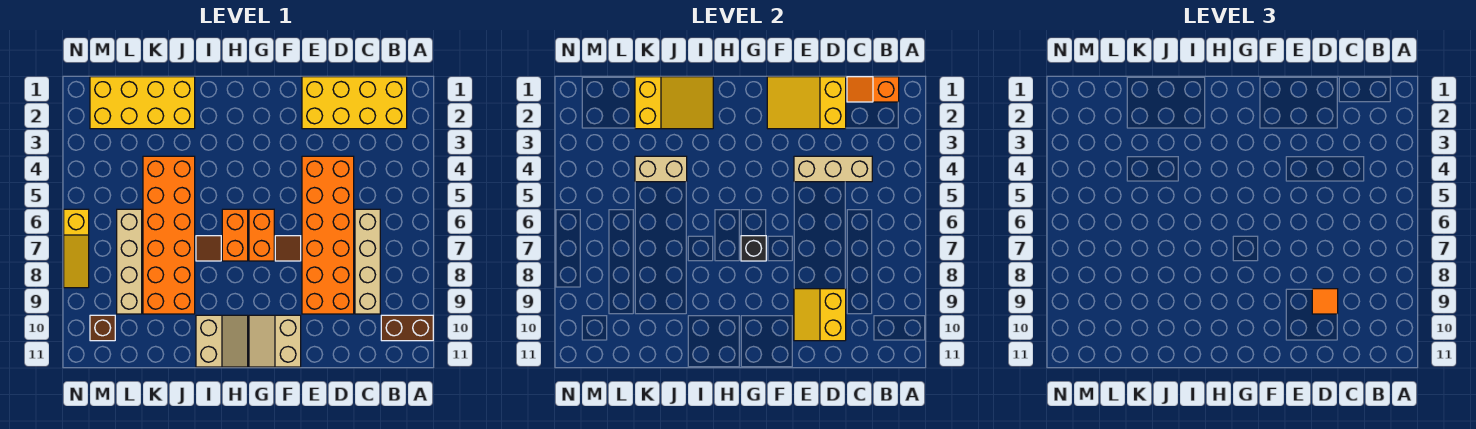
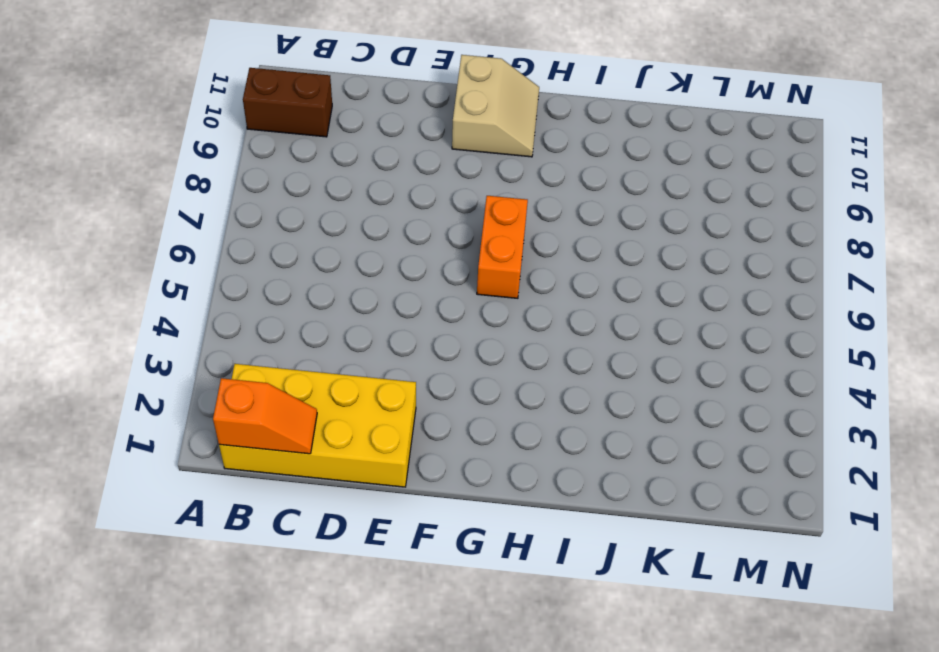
none -> tan 1x4 brick [355,209,380,314]
none -> orange 2x6 brick [302,156,354,314]
none -> brown 1x1 tile [275,236,301,261]

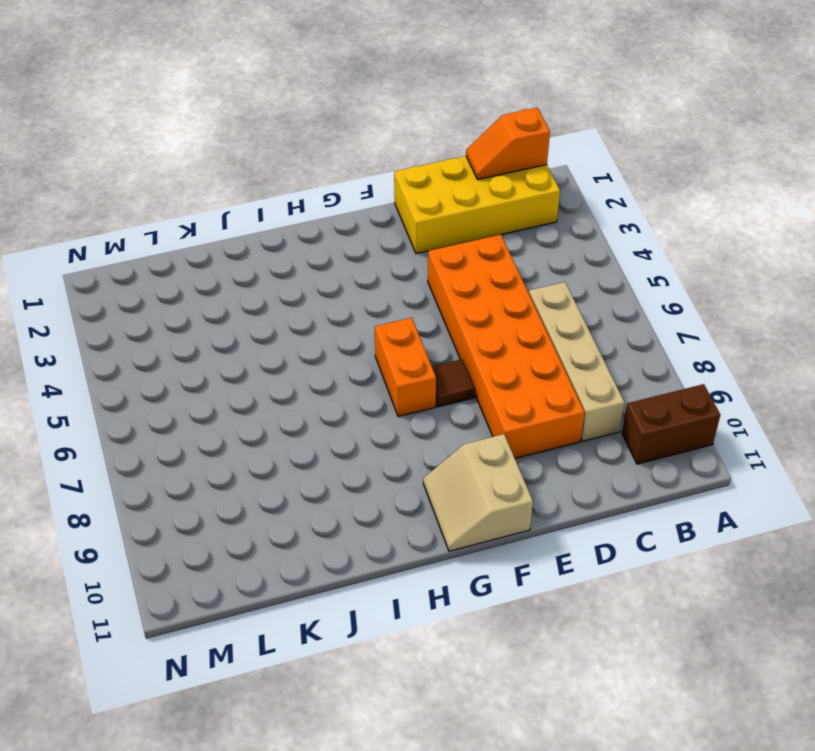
none -> orange 1x2 brick [222,209,248,261]
none -> tan 2x2 slope [196,315,248,367]
none -> brown 1x1 tile [196,236,221,261]

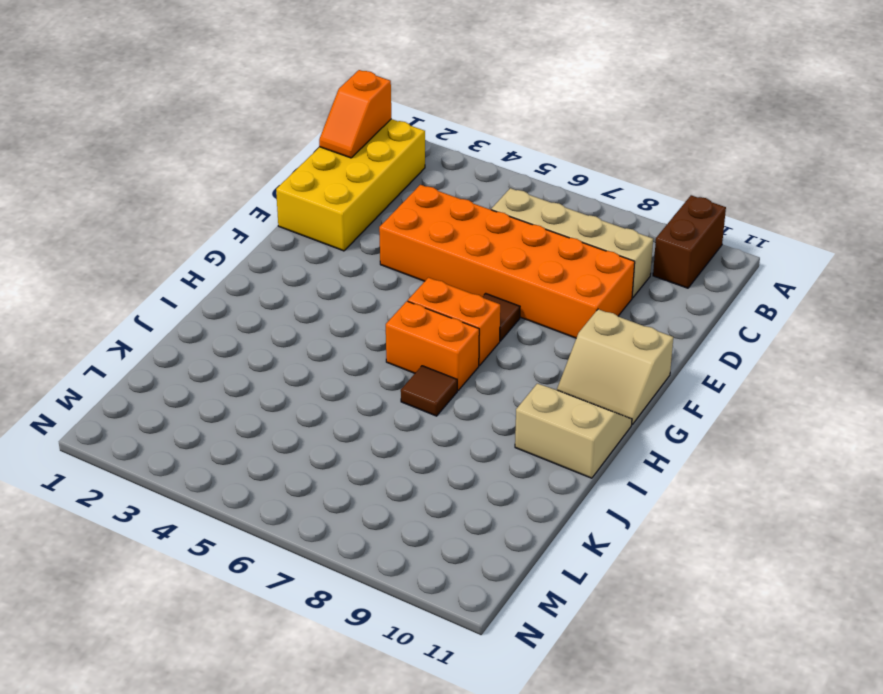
none -> yellow 2x4 brick [90,77,195,129]
none -> orange 2x6 brick [143,156,195,314]
none -> tan 1x4 brick [117,209,142,314]

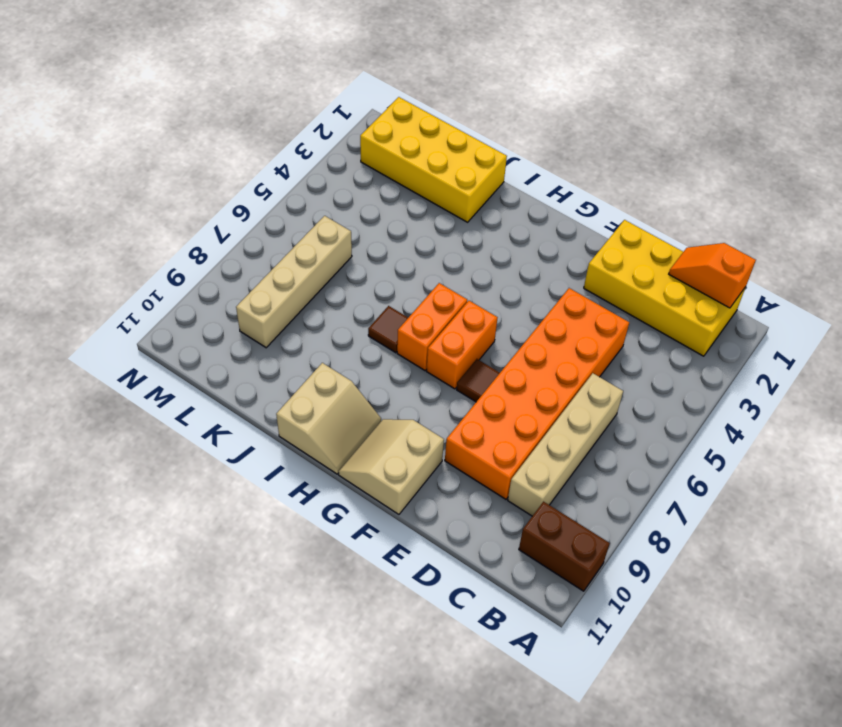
none -> orange 2x6 brick [143,156,195,314]
none -> brown 1x1 brick [90,315,115,341]
none -> yellow 1x3 slope [64,209,89,288]

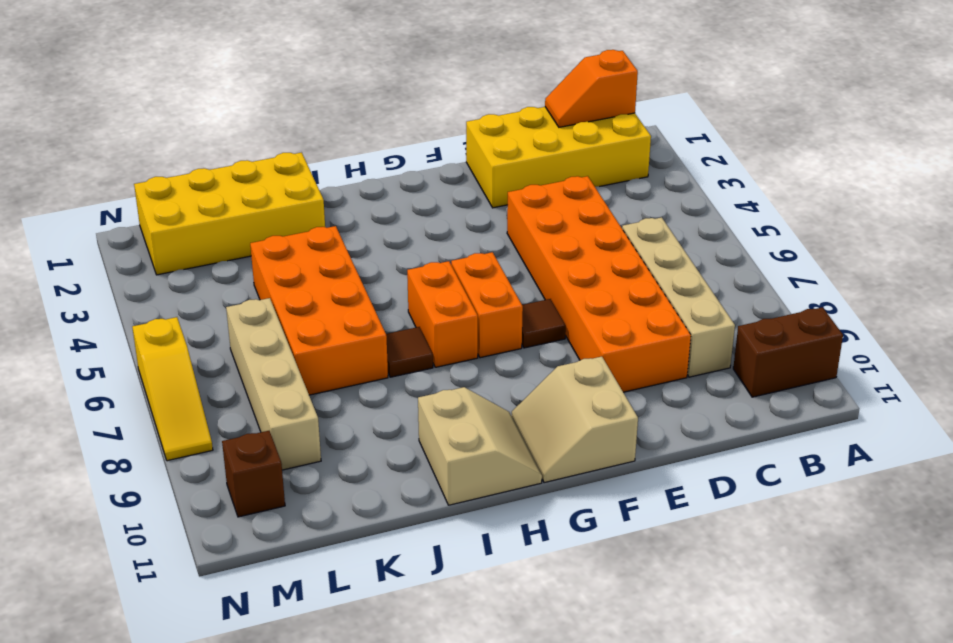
orange 2x4 brick [250,226,388,395] -> orange 2x6 brick [143,156,195,314]
none -> tan 1x3 brick [794,156,872,182]
none -> yellow 2x3 slope [767,77,846,129]
none -> yellow 2x2 slope [794,289,846,341]

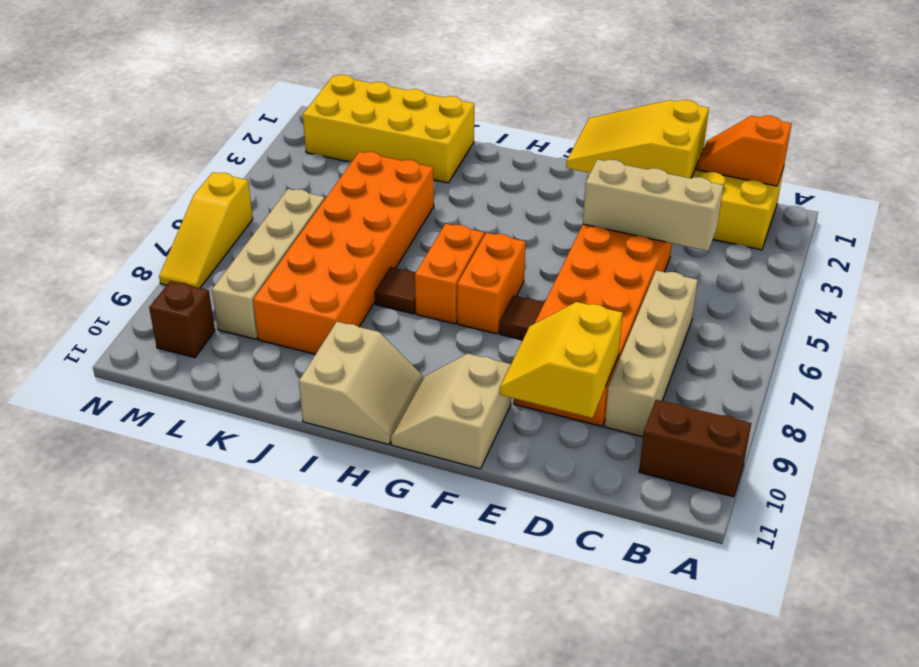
none -> black 1x1 brick [741,236,766,261]
none -> yellow 2x3 slope [635,77,713,129]
none -> tan 1x2 brick [635,156,687,182]

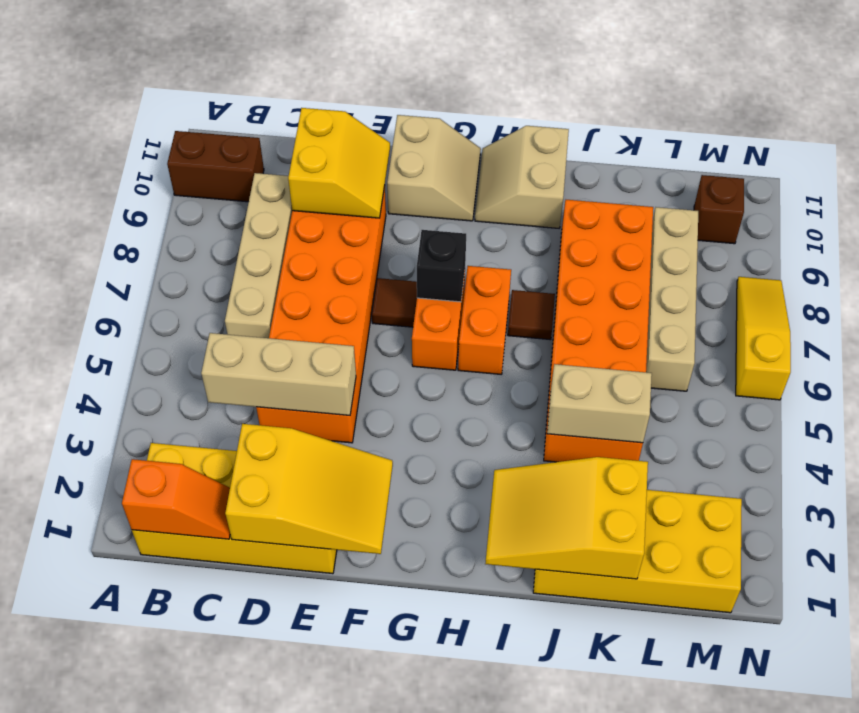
none -> orange 1x1 tile [1312,289,1338,314]

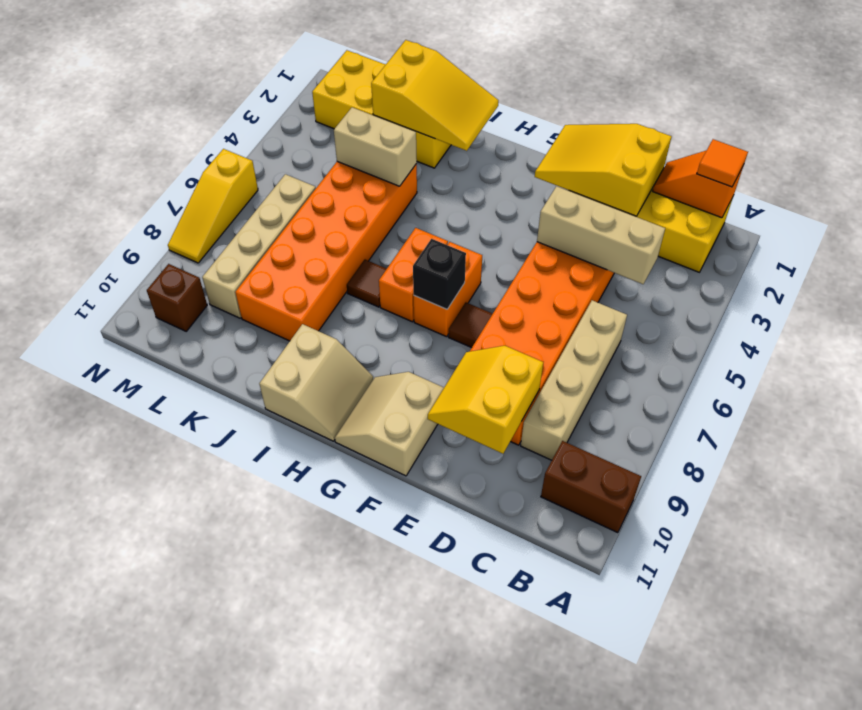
orange 1x1 tile [697,139,748,187] -> orange 1x1 tile moved to [1312,289,1338,314]

